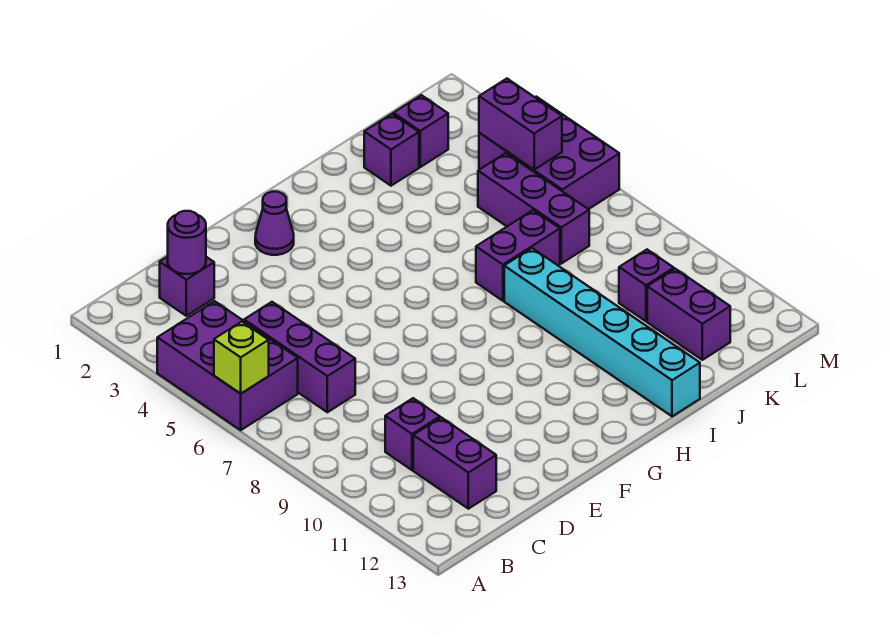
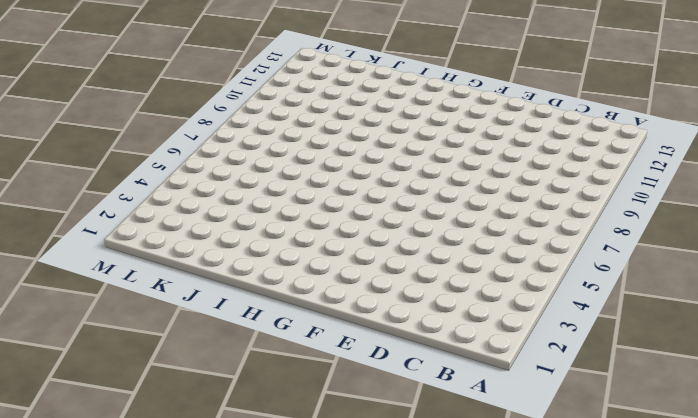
none -> purple 2x3 brick [157,301,298,430]
none -> purple 1x1 brick [160,256,214,316]
none -> purple 1x3 brick [244,302,355,412]

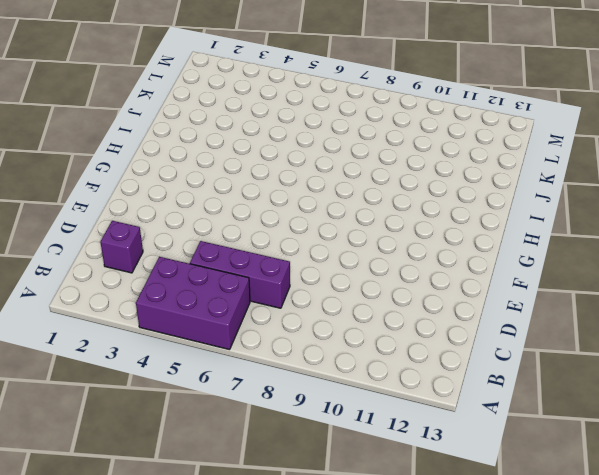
none -> purple 1x1 brick [385,398,440,470]
none -> purple 1x2 brick [413,417,496,509]
none -> purple 1x1 cone [255,192,294,255]

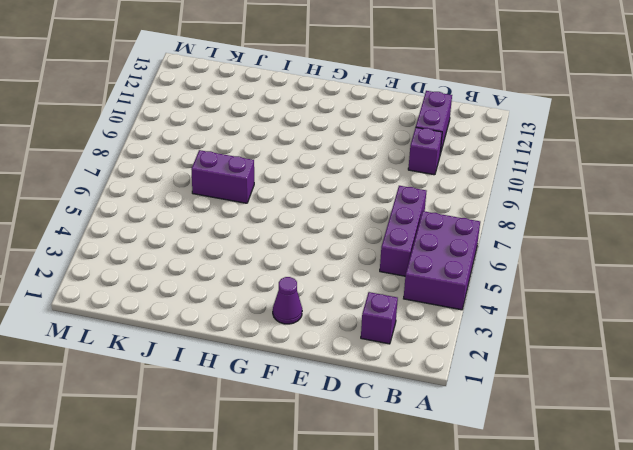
none -> cyan 1x6 brick [504,248,700,416]
none -> purple 1x1 brick [364,114,419,186]
none -> purple 1x1 brick [393,95,448,167]

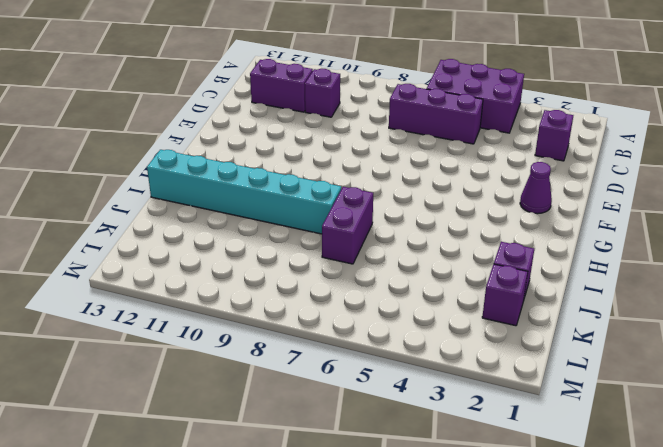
none -> purple 1x3 brick [478,153,589,263]
none -> purple 1x1 brick [619,250,674,321]
none -> purple 1x2 brick [647,269,730,360]

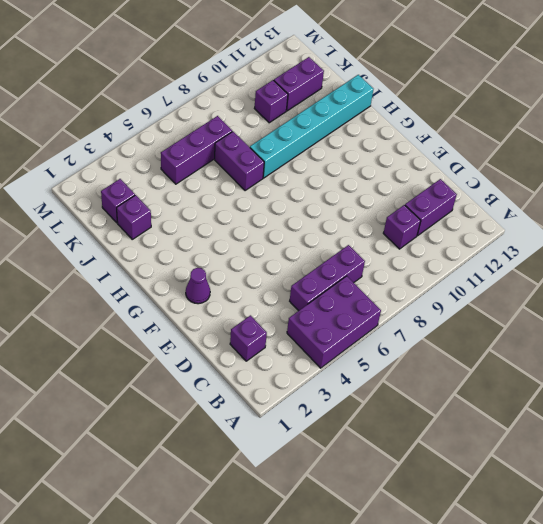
none -> purple 2x3 brick [479,97,619,209]
none -> lime 1x1 brick [214,322,269,394]
none -> purple 1x1 round brick [168,211,206,274]

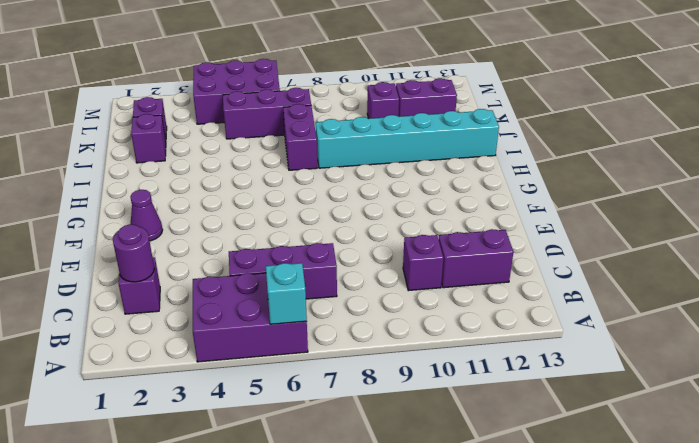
cyan 1x1 brick [266,263,307,324] -> lime 1x1 brick [214,322,269,394]
none -> purple 1x2 brick [479,79,562,170]

